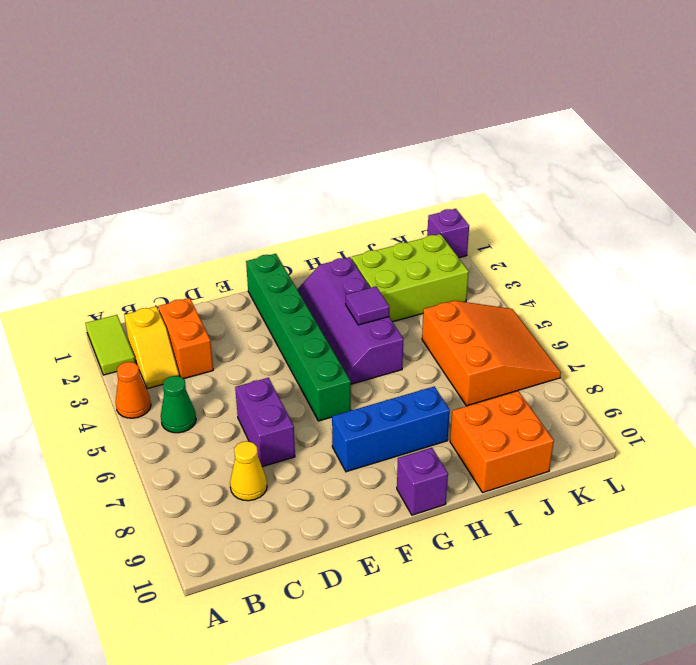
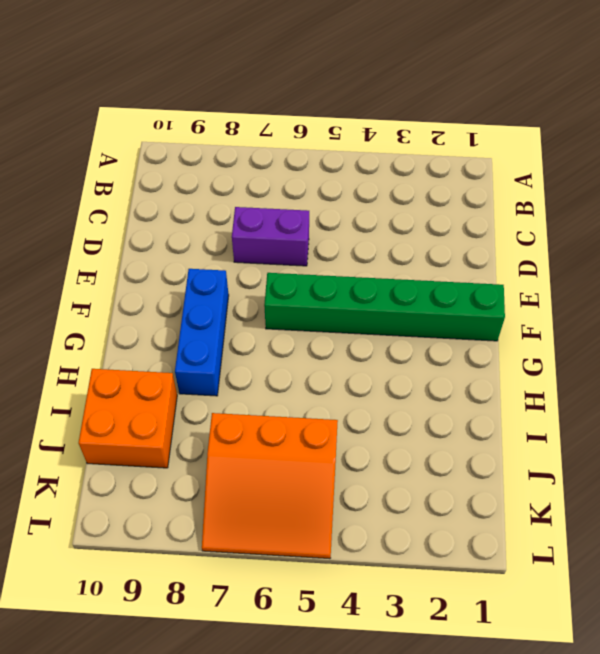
none -> lime 1x2 tile [85,315,135,375]
none -> orange 1x1 cone [116,362,151,418]
none -> yellow 1x2 slope [124,307,179,389]

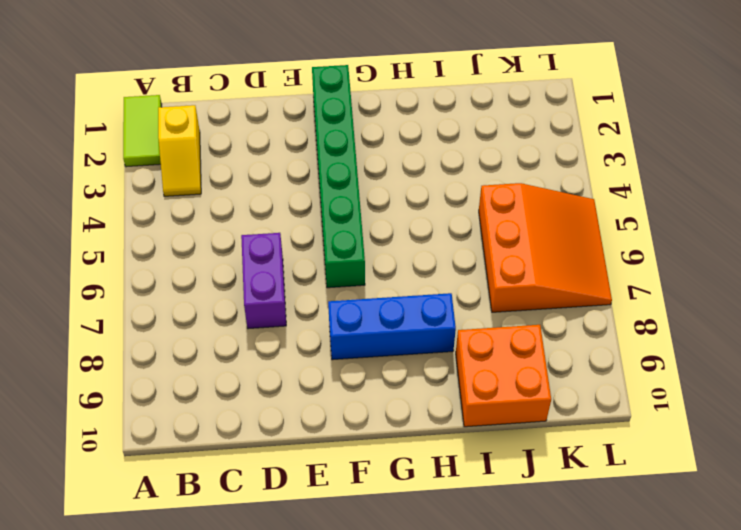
none -> orange 1x1 cone [116,362,151,418]
none -> green 1x1 cone [161,376,196,433]
none -> orange 1x2 brick [158,298,213,379]

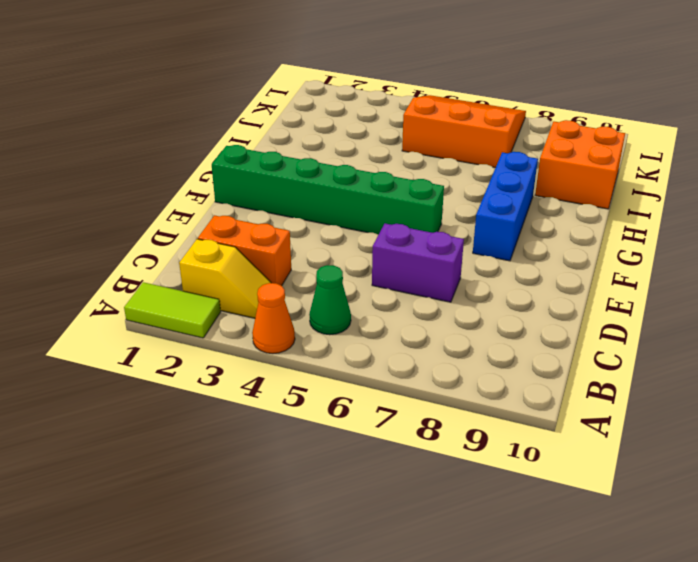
none -> yellow 1x1 cone [230,441,267,501]
none -> purple 2x4 slope [297,257,403,384]
none -> purple 1x1 brick [397,448,448,515]

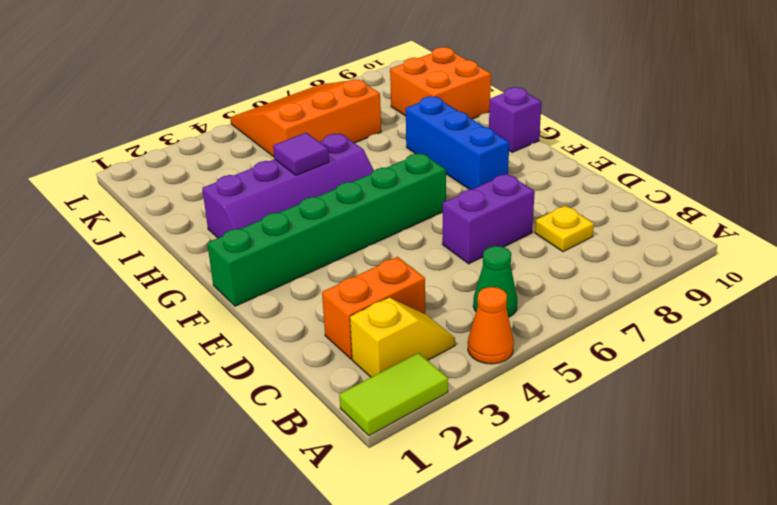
yellow 1x1 plate [535,206,594,252] -> yellow 1x1 cone [230,441,267,501]
none -> lime 2x3 brick [352,234,469,322]
none -> purple 1x1 brick [427,209,469,258]

